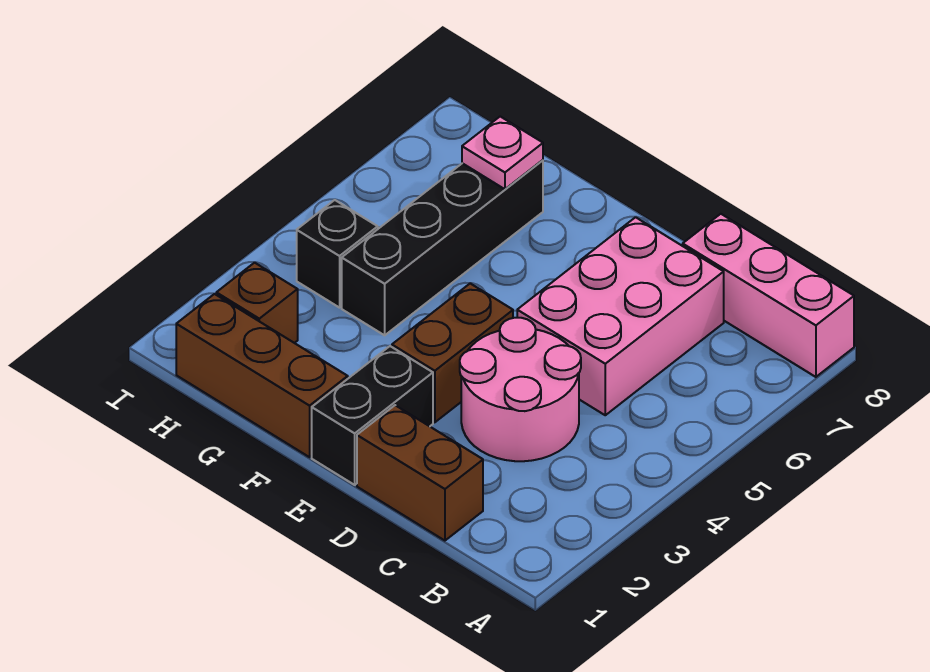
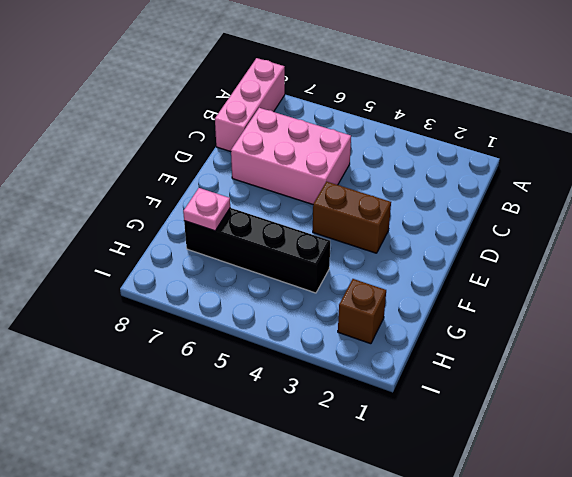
none -> brown 1x2 brick [357,405,483,541]
none -> pink 2x2 round brick [460,318,581,461]

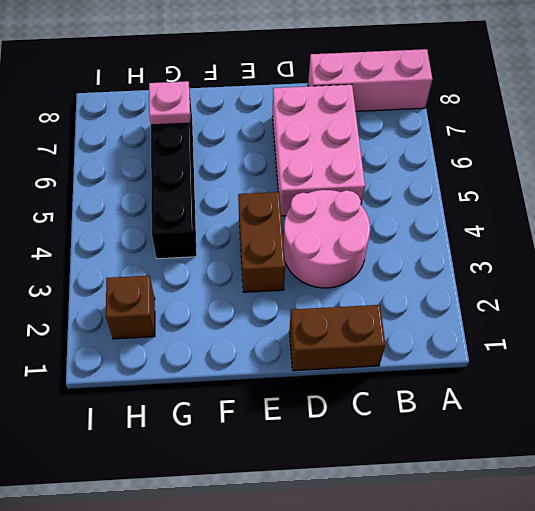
none -> black 1x2 brick [312,346,433,485]
none -> brown 1x3 brick [176,294,348,457]

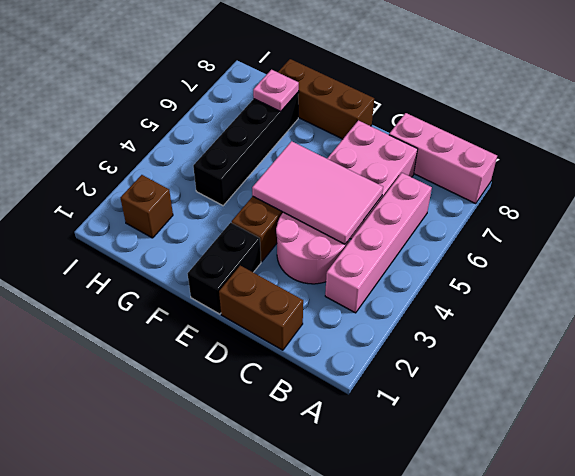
pink 1x4 brick [325,173,432,313] -> none
pink 2x3 tile [252,141,383,244] -> none
brown 1x3 brick [278,59,374,139] -> brown 1x3 brick moved to [176,294,348,457]
none -> black 1x1 brick [297,200,378,308]

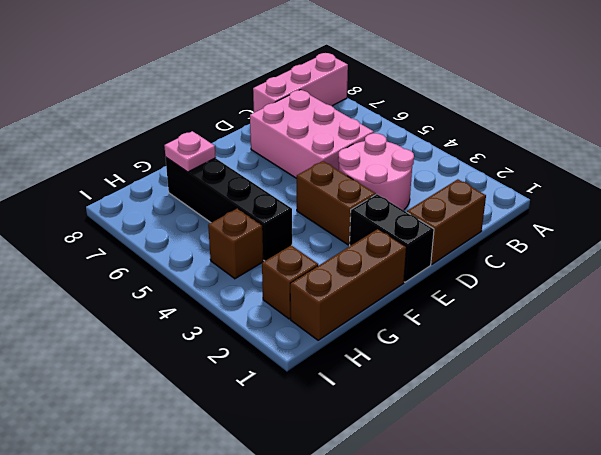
brown 1x1 brick [208,208,263,279] -> black 1x1 brick [297,200,378,308]

